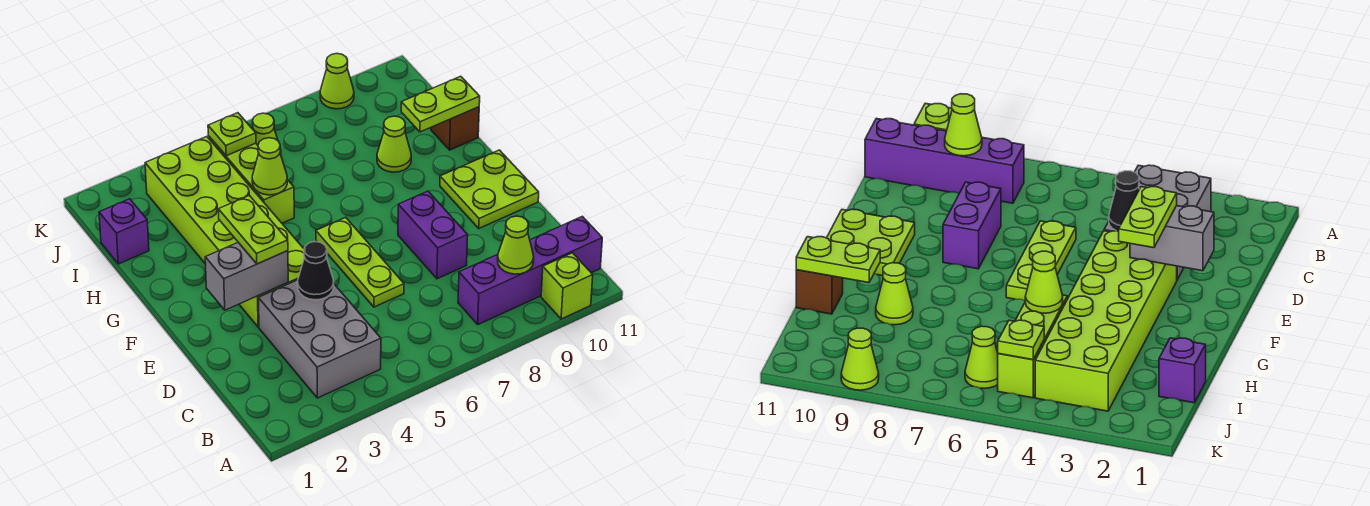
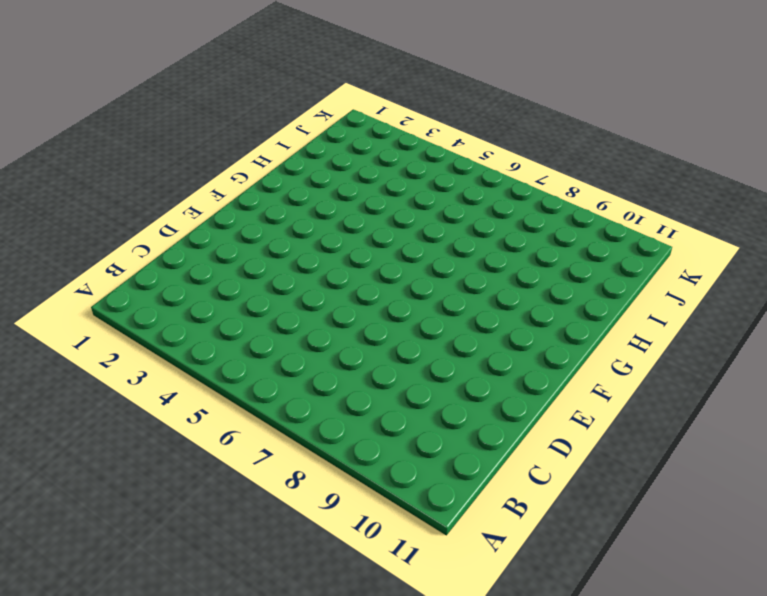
none -> lime 1x1 brick [541,253,593,319]
none -> grey 2x3 brick [258,280,381,398]
none -> purple 1x4 brick [458,216,602,324]

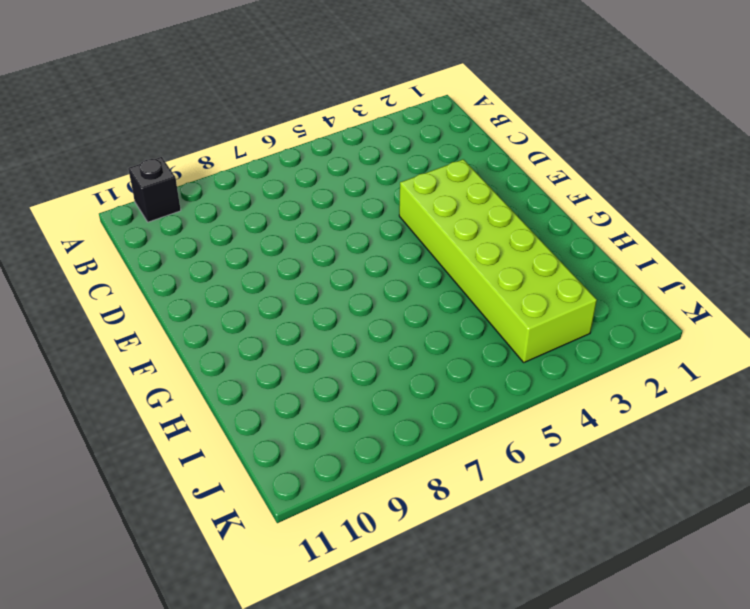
black 1x1 brick [128,157,181,222] -> lime 1x1 brick [541,253,593,319]
none -> grey 2x3 brick [258,280,381,398]
none -> purple 1x4 brick [458,216,602,324]
none -> lime 1x3 plate [316,217,404,307]

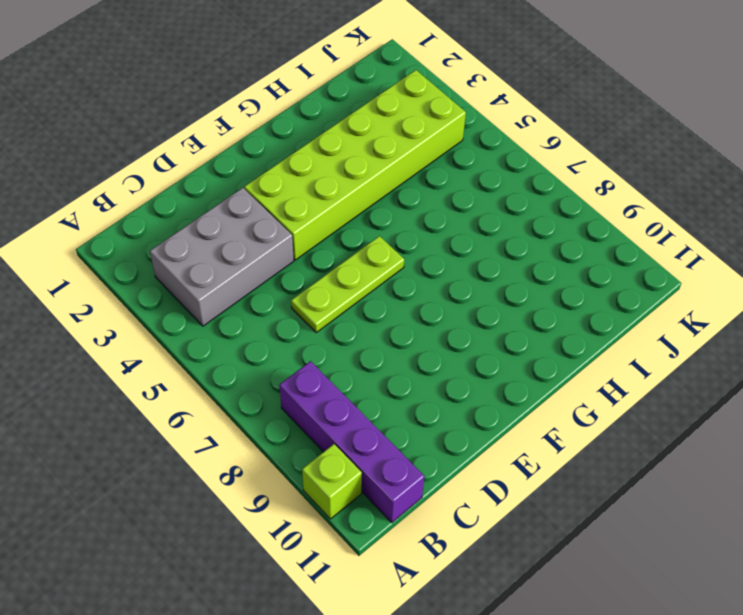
none -> purple 1x2 brick [398,191,468,279]
none -> lime 2x2 plate [440,150,539,228]
none -> lime 1x3 brick [208,136,294,223]

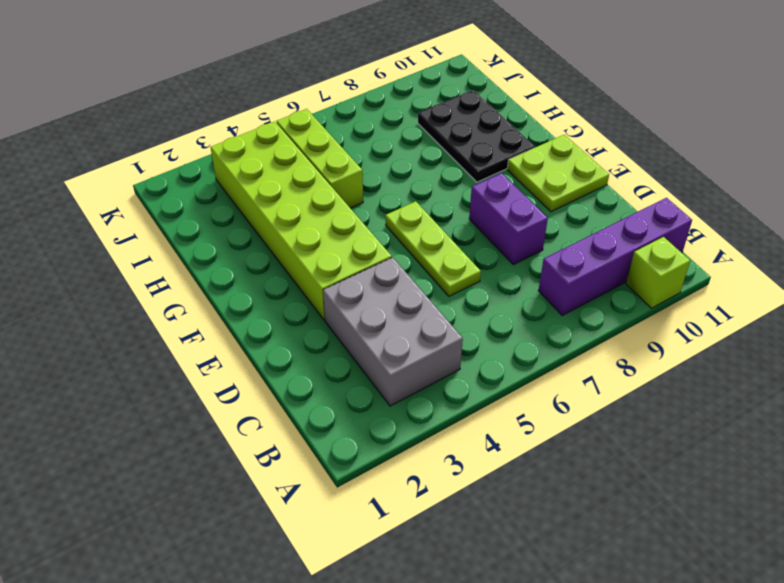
black 2x3 plate [418,90,535,182] -> lime 1x1 cone [377,116,411,172]
none -> brown 1x1 brick [431,107,479,150]
none -> purple 1x1 brick [99,199,149,264]
none -> lime 1x1 cone [252,113,281,154]

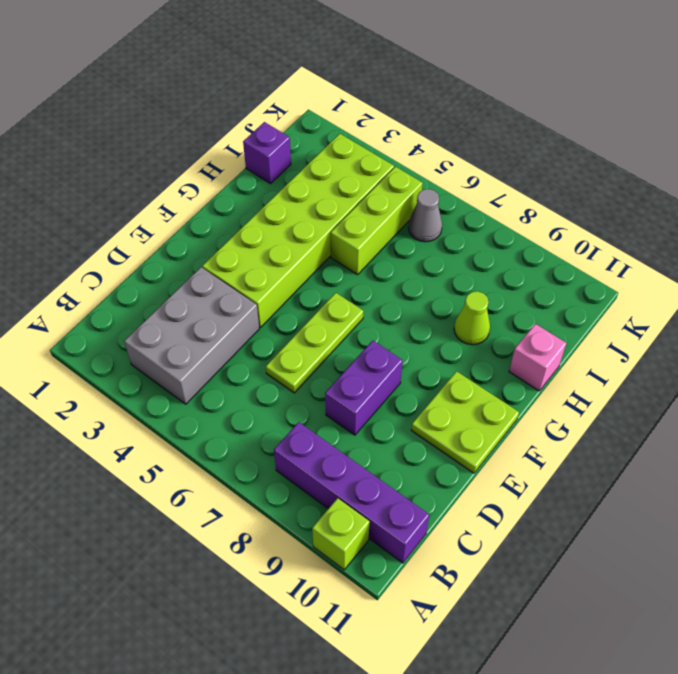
pink 1x1 brick [509,324,566,391] -> brown 1x1 brick [431,107,479,150]
grey 1x1 cone [408,189,442,242] -> lime 1x1 cone [252,113,281,154]
none -> lime 1x1 cone [320,53,354,109]
none -> lime 1x1 cone [498,216,534,274]
none -> black 1x1 cone [298,242,334,300]

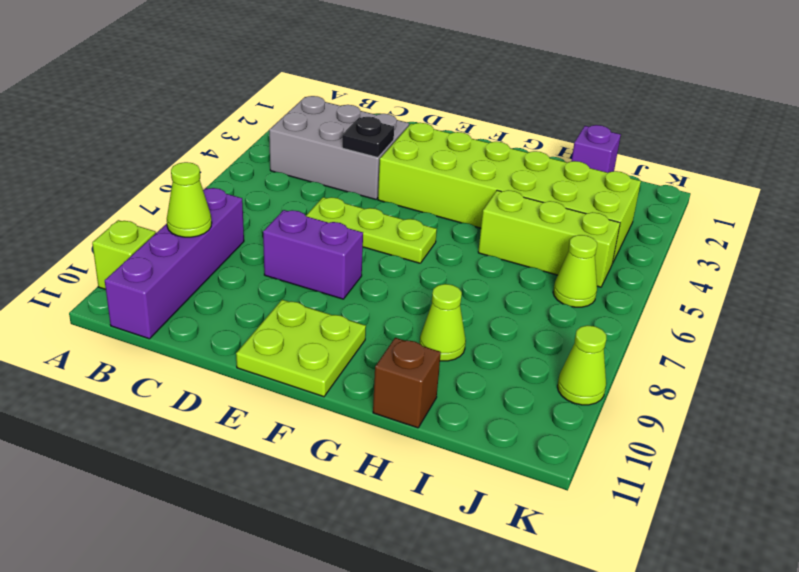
black 1x1 plate [342,117,394,157] -> black 1x1 cone [298,242,334,300]
none -> grey 1x2 brick [205,242,288,310]
none -> lime 1x1 cone [252,138,287,195]
none -> lime 1x2 plate [401,76,480,132]

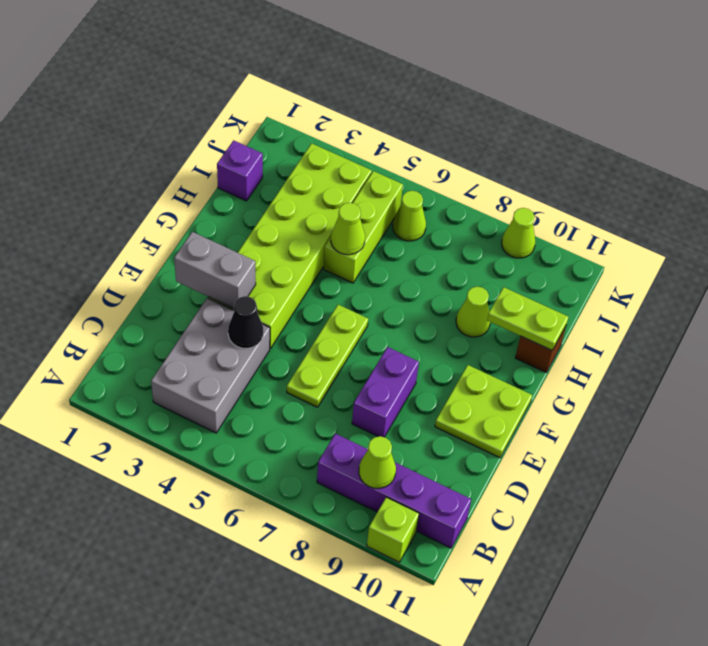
none -> lime 1x1 plate [208,113,256,156]
none -> lime 1x2 plate [218,195,288,264]

